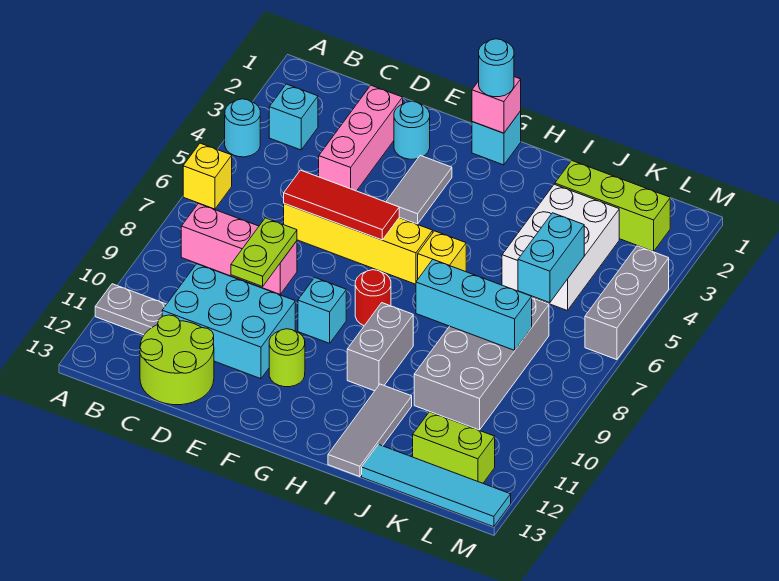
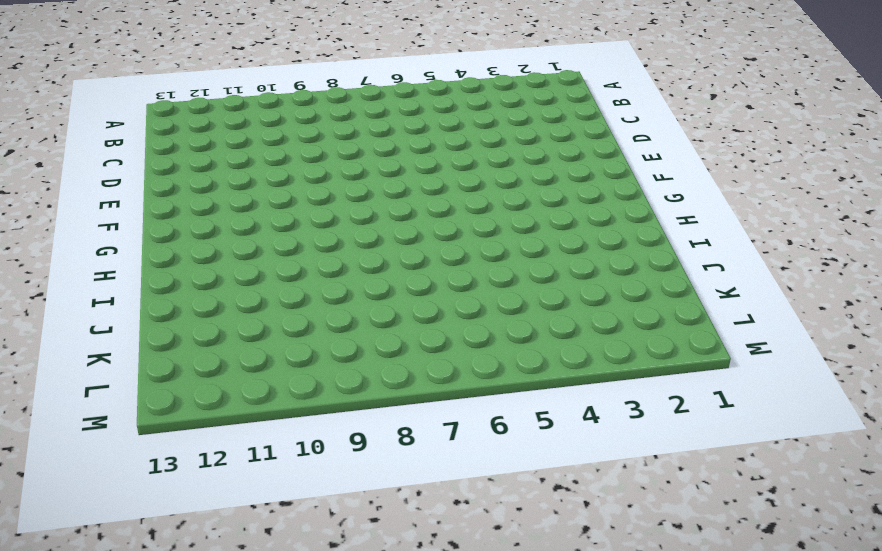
none -> cyan 1x1 round brick [225,99,260,157]
none -> yellow 1x1 brick [183,143,232,209]
none -> grey 1x2 plate [95,284,167,335]
none -> cyan 1x1 brick [269,84,318,150]

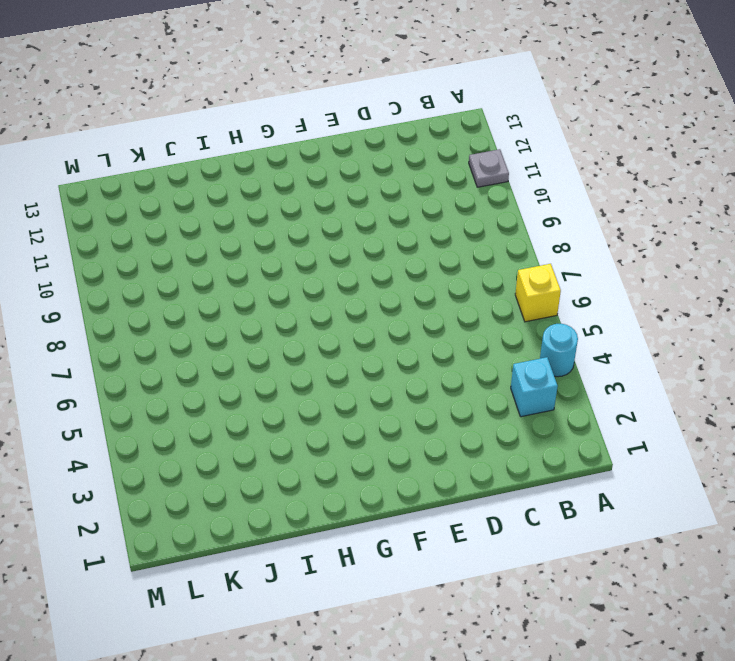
grey 1x1 plate [469,149,509,187] -> grey 1x2 plate [95,284,167,335]
none -> pink 1x3 brick [181,203,297,294]
none -> cyan 2x3 brick [162,264,295,379]
none -> lime 2x2 round brick [140,315,214,405]
none -> pink 1x3 brick [319,85,403,191]

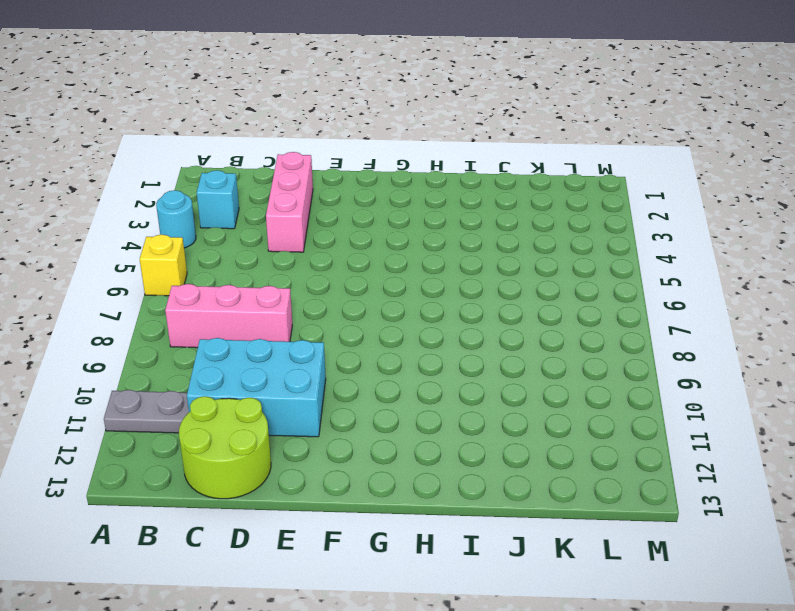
none -> yellow 1x4 brick [284,204,433,284]
none -> cyan 1x1 round brick [394,101,430,159]
none -> grey 1x2 tile [386,155,452,224]
none -> cyan 1x1 brick [298,278,346,343]

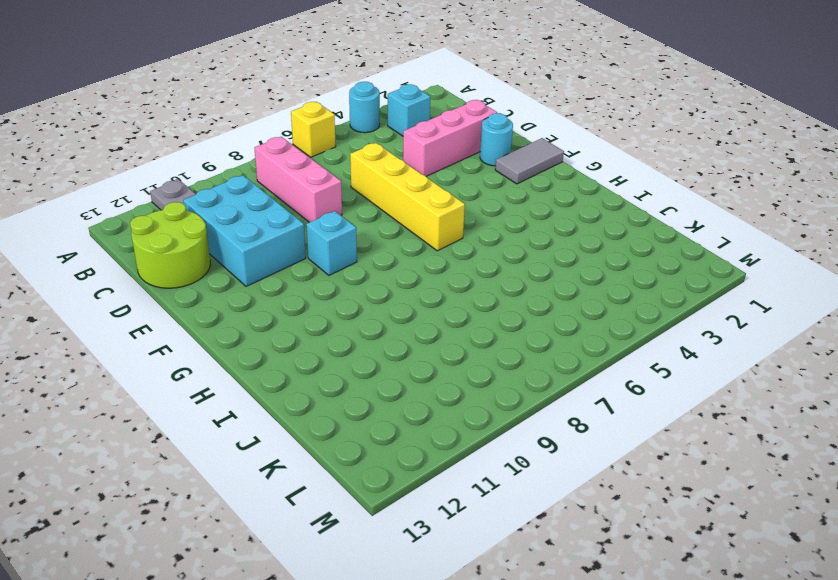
grey 1x2 tile [495,138,564,184] -> grey 1x2 tile moved to [386,155,452,224]
none -> lime 1x1 round brick [269,329,305,387]
none -> cyan 1x1 brick [472,111,521,165]
none -> red 1x1 round brick [355,270,391,326]
none -> yellow 1x1 brick [418,231,466,279]

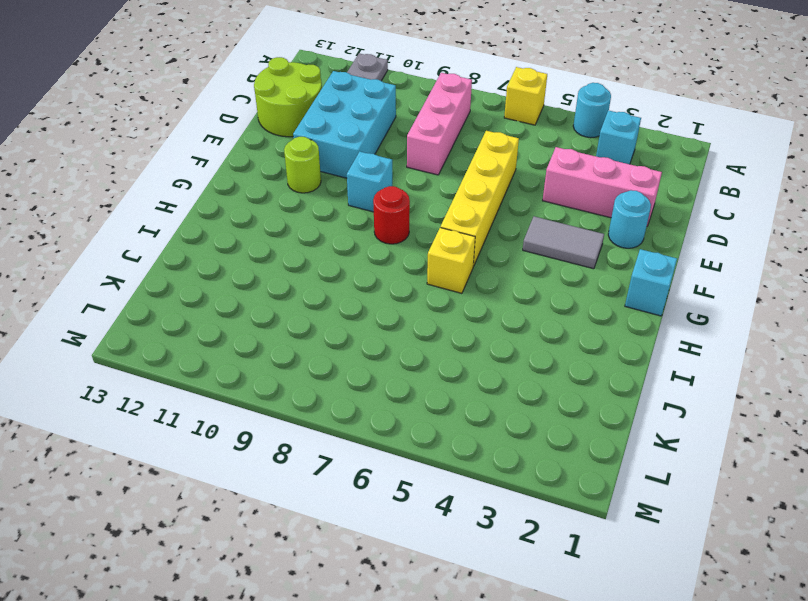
none -> grey 1x2 brick [347,303,413,391]
none -> grey 1x3 tile [328,384,412,477]
none -> lime 1x3 brick [555,161,670,251]
none -> white 2x3 brick [502,184,619,311]

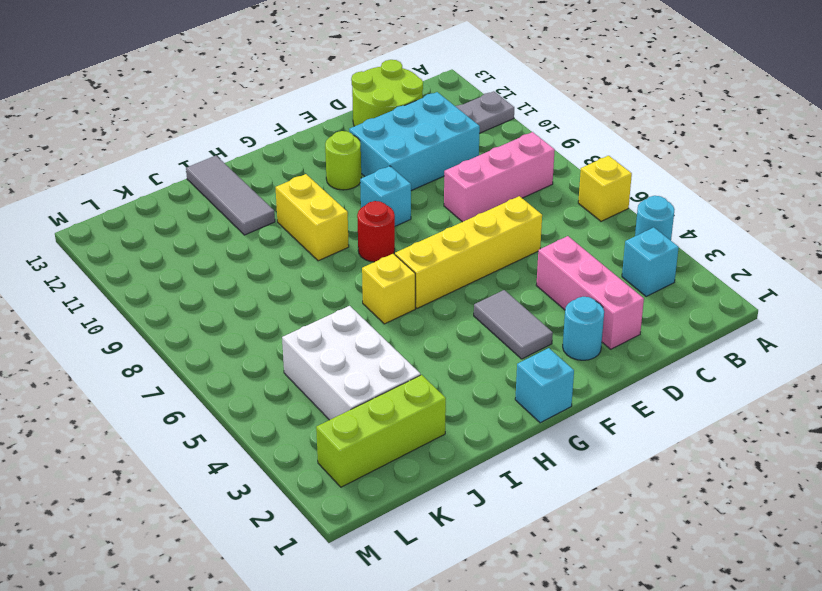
yellow 1x2 brick [276,174,349,261] -> grey 1x2 brick [347,303,413,391]
none -> grey 2x4 brick [414,298,549,430]
none -> cyan 1x4 tile [362,444,511,527]
none -> lime 1x2 brick [413,412,495,483]
none -> grey 1x3 brick [585,246,669,360]

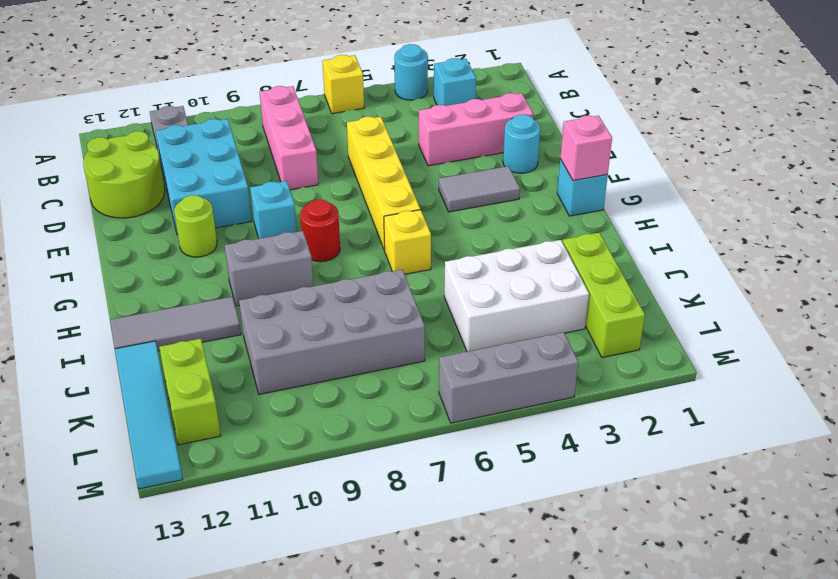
none -> red 1x3 tile [284,170,399,240]
none -> lime 1x2 plate [231,218,297,286]
none -> cyan 1x3 brick [416,260,532,350]
none -> cyan 1x2 brick [518,213,584,303]

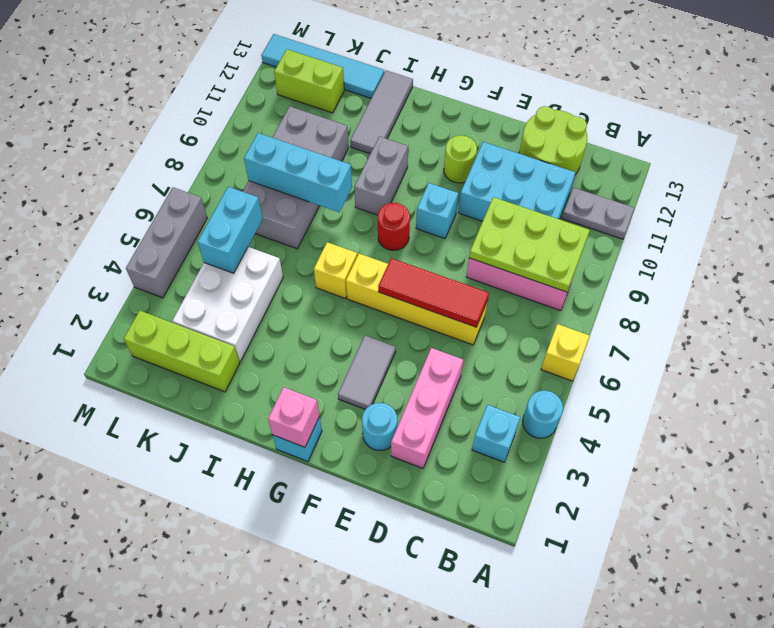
lime 2x3 plate [469,197,590,292] -> lime 1x2 plate [231,218,297,286]
none -> cyan 1x1 round brick [479,39,514,97]

